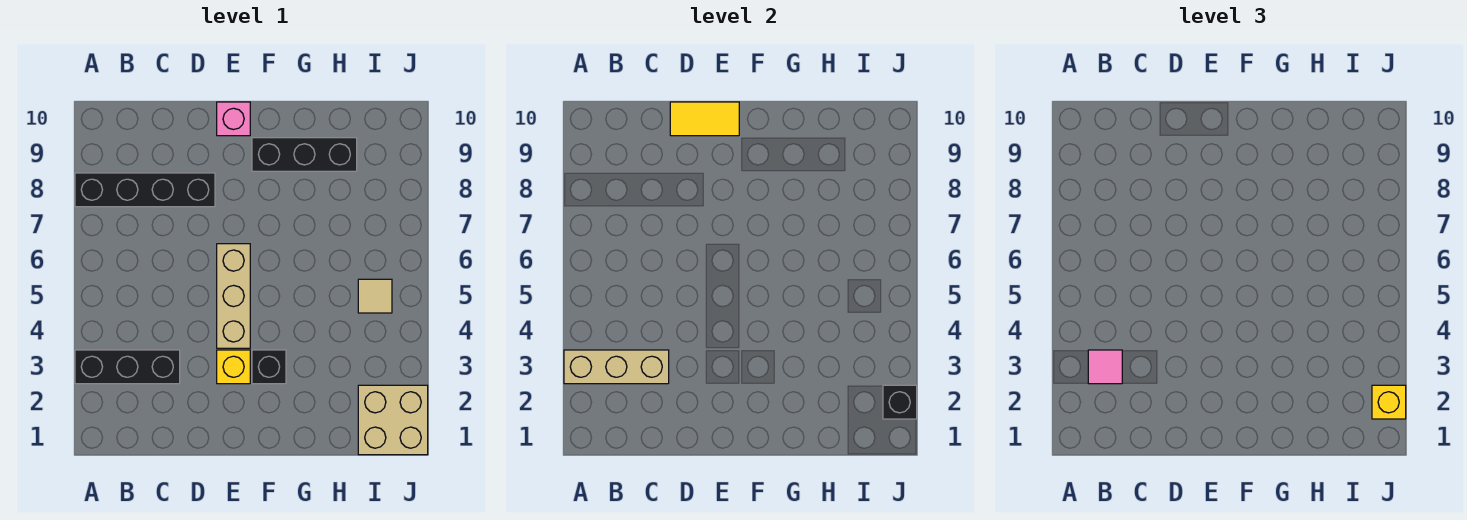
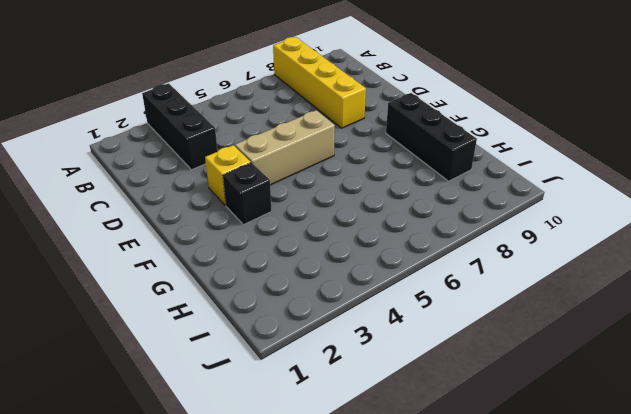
yellow 1x4 brick [273,37,366,128] -> black 1x4 brick [75,173,215,207]
none -> pink 1x1 brick [217,102,250,136]
none -> tan 2x2 brick [358,385,428,455]
none -> tan 1x1 tile [358,279,392,313]

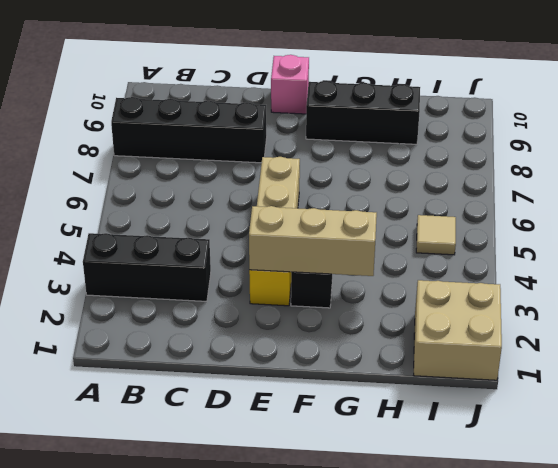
tan 1x3 brick [249,206,377,276] -> tan 1x3 brick moved to [564,350,669,384]
none -> yellow 1x2 tile [670,102,739,136]
none -> black 1x1 brick [883,385,917,419]
none -> pink 1x1 tile [1088,350,1122,384]

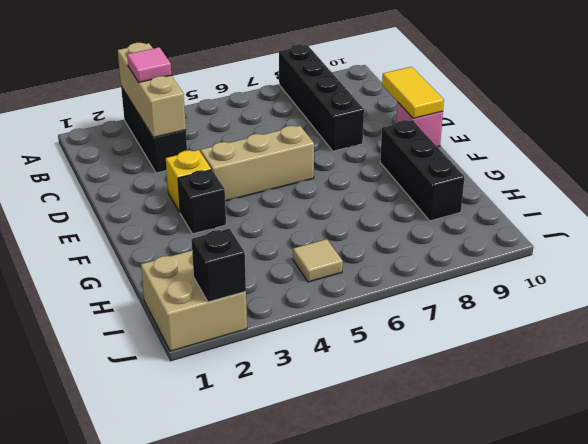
none -> yellow 1x1 brick [1372,385,1406,419]

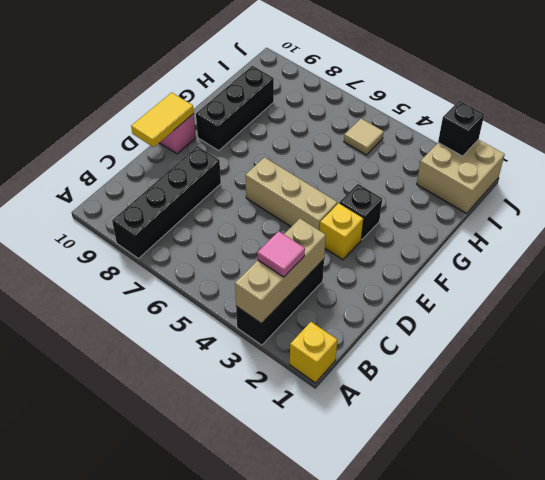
yellow 1x1 brick [290,322,337,383] -> yellow 1x1 brick moved to [1372,385,1406,419]

